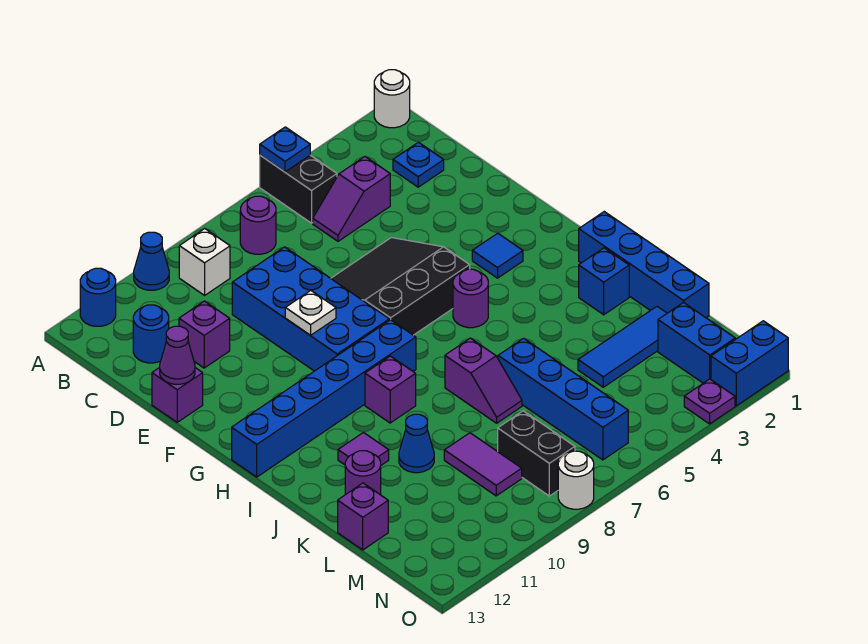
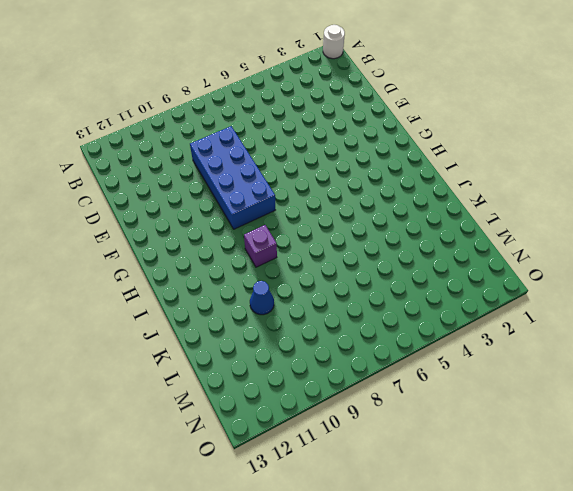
none -> black 1x2 brick [260,155,337,223]
none -> blue 1x1 cone [134,232,169,290]
none -> blue 1x1 round brick [80,268,116,326]
none -> purple 1x1 round brick [240,196,276,254]

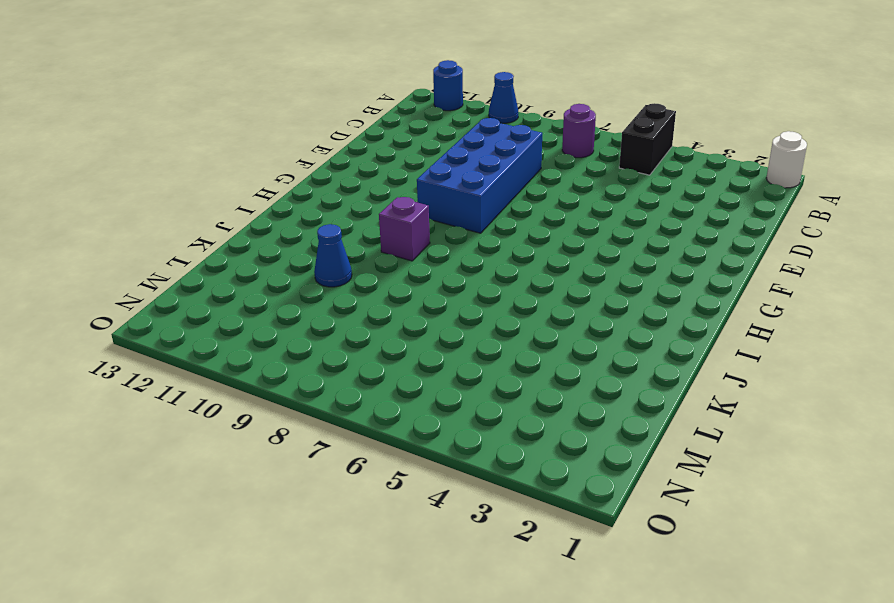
none -> white 1x1 brick [179,229,230,295]
none -> blue 1x1 plate [393,142,444,187]
none -> purple 1x2 slope [313,157,390,241]
none -> blue 1x1 round brick [133,305,169,363]

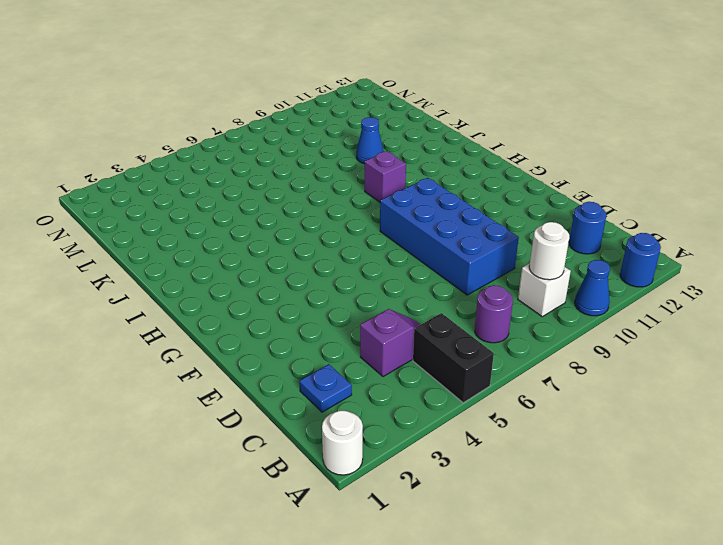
white 1x1 round brick [529,222,569,280] -> white 1x1 round brick moved to [558,451,594,509]
none -> purple 1x1 brick [179,301,230,368]
none -> black 3x3 slope [331,238,470,335]
none -> purple 1x1 brick [152,367,203,422]
none -> blue 1x1 tile [472,233,523,278]

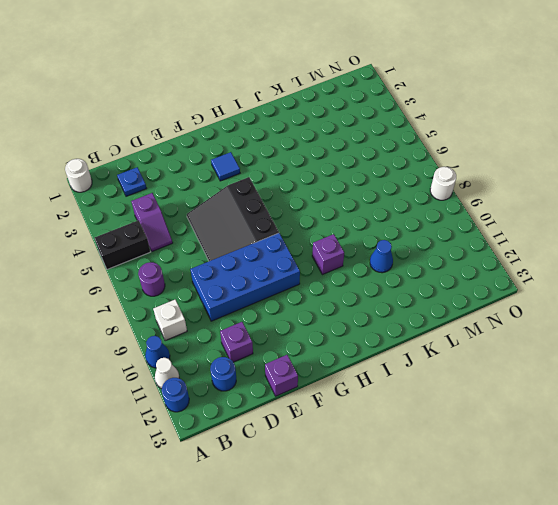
white 1x1 cone [155,358,179,389] -> none
none -> purple 1x1 round brick [453,269,488,328]
none -> blue 1x6 brick [232,320,416,477]
none -> blue 1x4 brick [579,212,709,318]
none -> blue 1x1 brick [579,248,629,315]

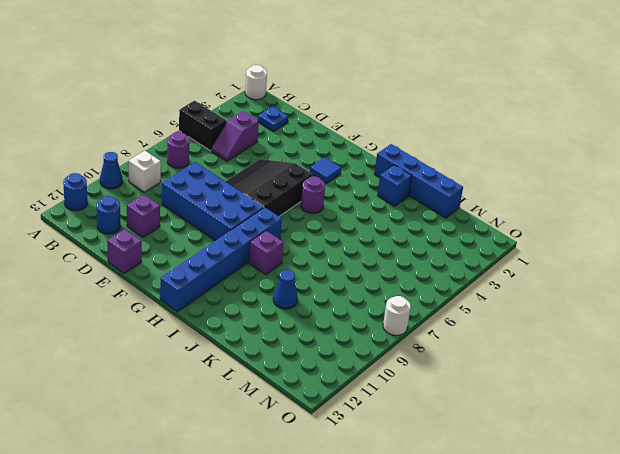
none -> purple 1x2 slope [445,338,522,423]
none -> purple 1x1 tile [338,433,389,465]
none -> blue 1x4 brick [498,338,628,460]
none -> purple 1x1 round brick [345,451,381,495]

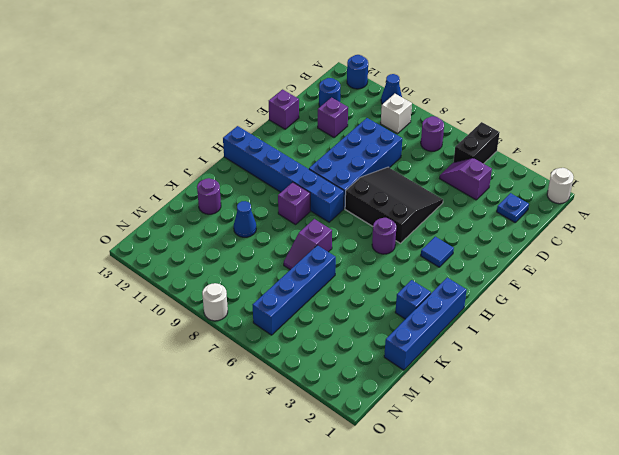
none -> purple 1x1 tile [338,433,389,465]
none -> blue 1x3 tile [578,307,667,387]
none -> purple 1x2 tile [444,433,522,496]
none -> purple 1x1 brick [338,483,388,550]

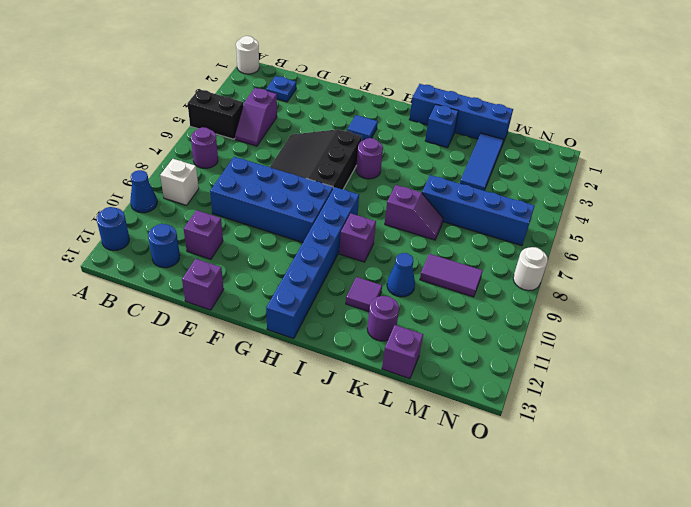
none -> blue 1x2 brick [658,302,735,383]
none -> black 1x2 brick [498,411,575,496]
none -> blue 1x2 brick [711,321,788,406]
none -> purple 1x1 plate [684,379,735,424]

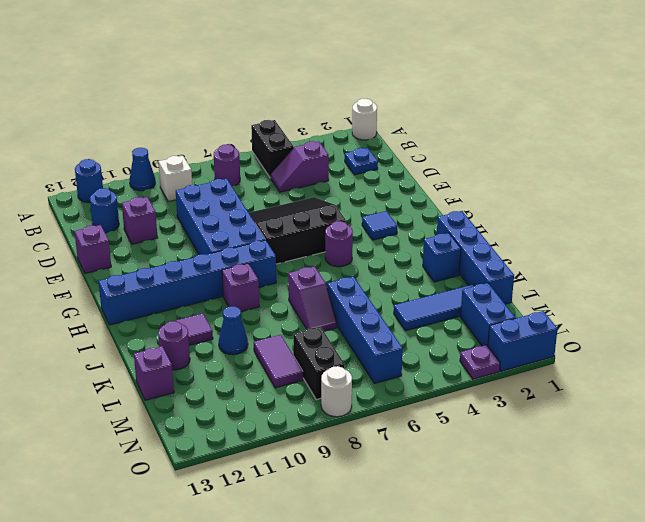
none -> blue 1x1 plate [260,127,310,172]
none -> purple 1x1 cone [160,326,195,384]
none -> white 1x1 plate [285,291,336,335]

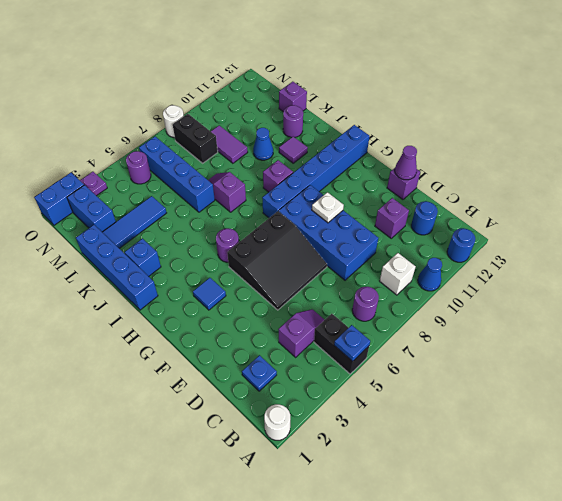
purple 1x1 round brick [126,151,151,184] -> none

